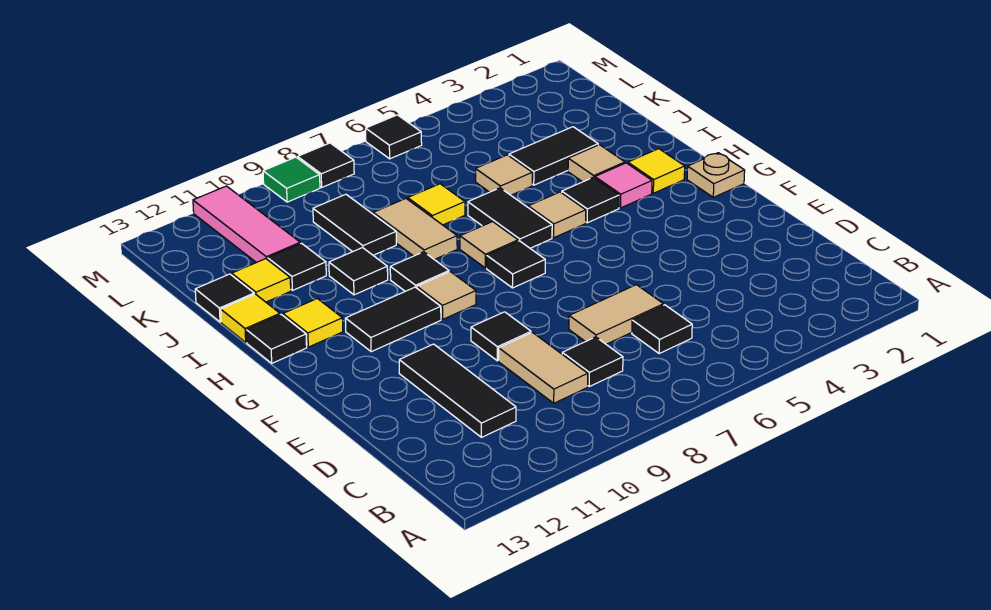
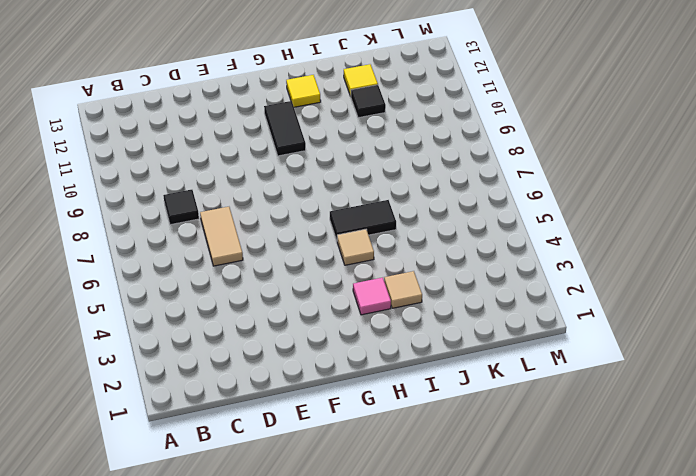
none -> black 1x1 tile [632,305,692,354]
none -> tan 1x2 tile [499,332,588,403]
none -> black 1x3 tile [399,344,516,437]
none -> black 1x1 tile [471,312,531,361]

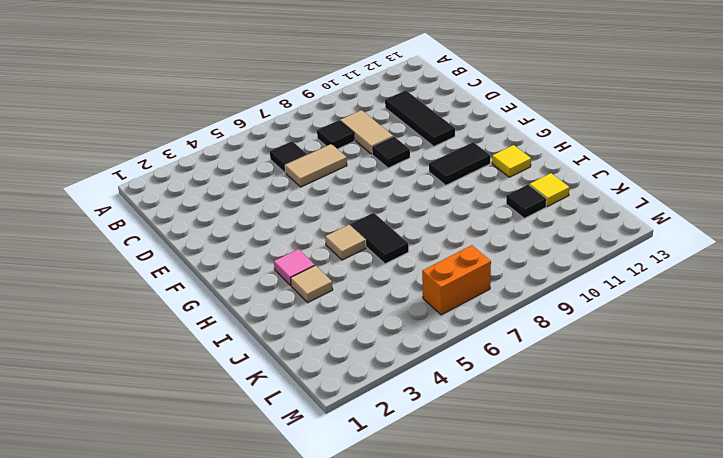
orange 1x2 brick [422,245,491,315] -> none
none -> tan 1x1 plate [687,153,745,197]
none -> black 1x1 tile [487,241,545,288]
none -> tan 1x1 tile [417,272,476,319]
none -> yellow 1x1 tile [628,149,685,193]

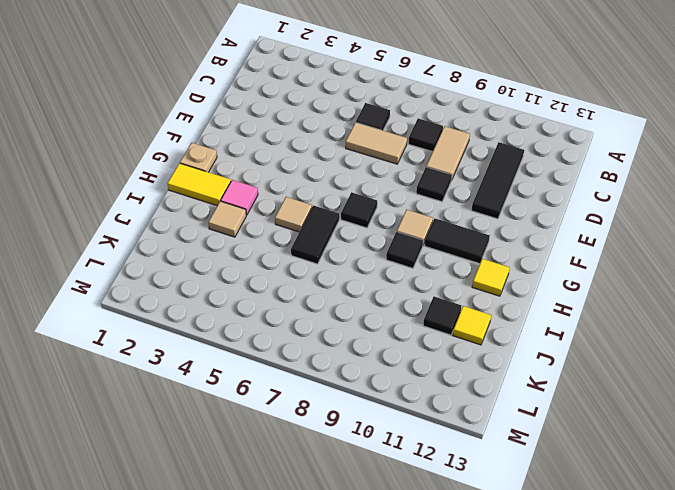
yellow 1x2 tile [167,163,231,206] -> yellow 1x1 tile [628,149,685,193]
none -> black 1x1 tile [562,177,619,223]
none -> tan 1x1 tile [460,222,518,268]
none -> black 1x1 tile [246,315,307,363]
none -> tan 1x2 tile [373,199,457,260]

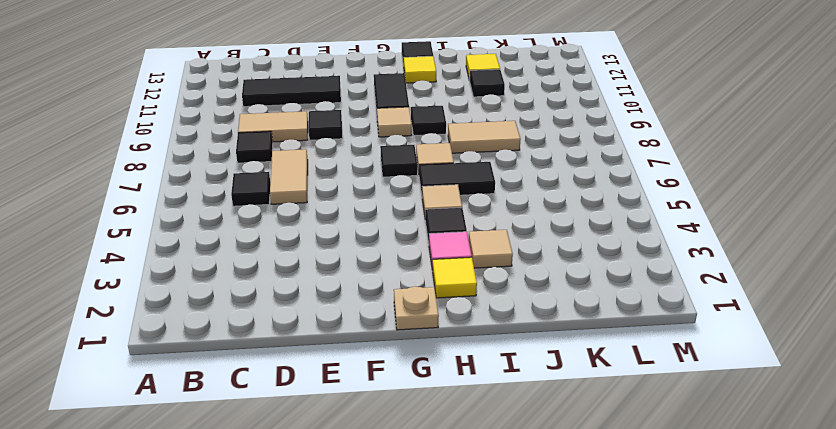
none -> black 1x1 tile [329,248,388,295]
none -> yellow 1x1 tile [221,294,280,342]
none -> black 1x2 tile [509,127,598,185]
none -> tan 1x1 tile [476,155,532,195]

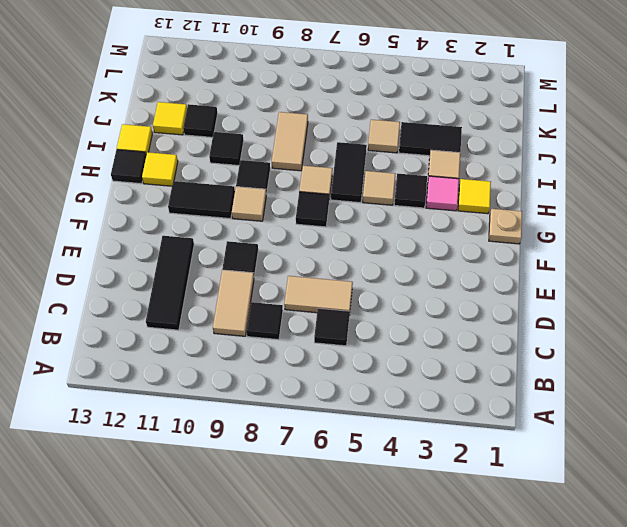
none -> yellow 1x1 tile [408,184,465,225]
none -> black 1x2 tile [313,194,396,255]
none -> black 1x1 tile [195,274,254,322]
none -> pink 1x3 tile [193,186,300,263]

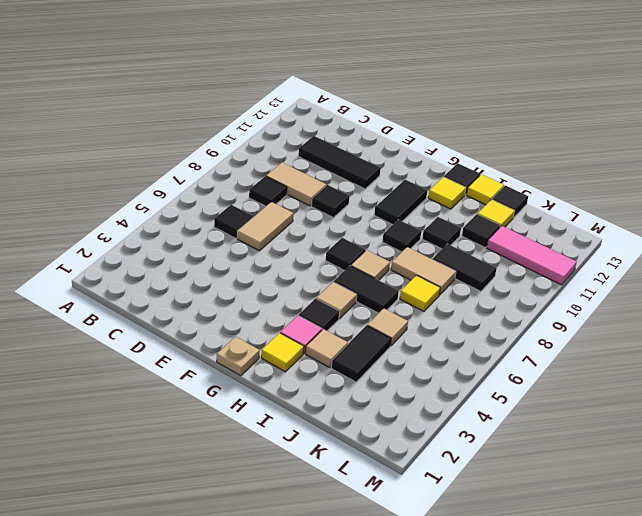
none -> tan 1x1 tile [417,272,476,319]
none -> black 1x1 tile [366,115,422,159]
none -> black 1x1 tile [298,143,354,187]
none -> green 1x1 tile [263,157,320,202]

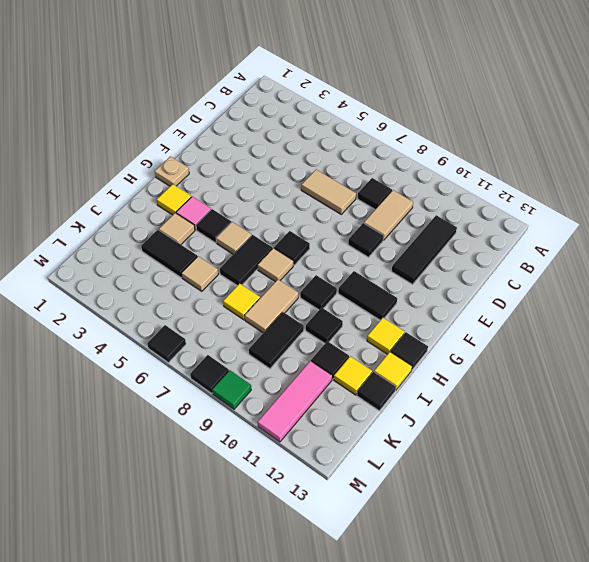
none -> black 1x1 tile [632,305,692,354]
none -> tan 1x1 tile [417,272,476,319]

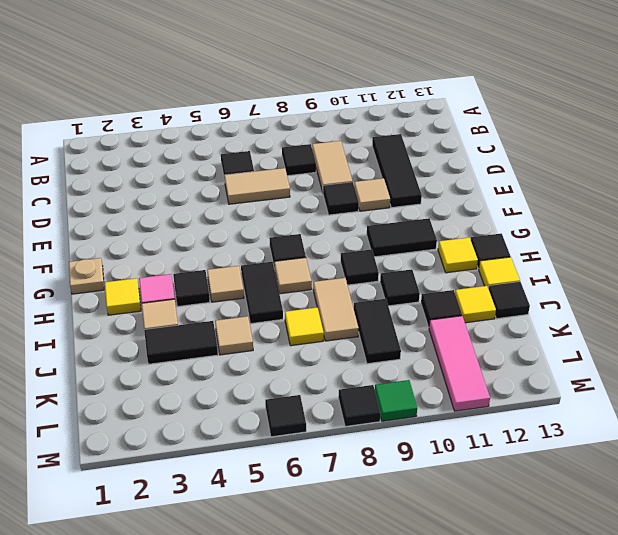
tan 1x1 tile [354,178,390,211] -> tan 1x1 tile moved to [417,272,476,319]

